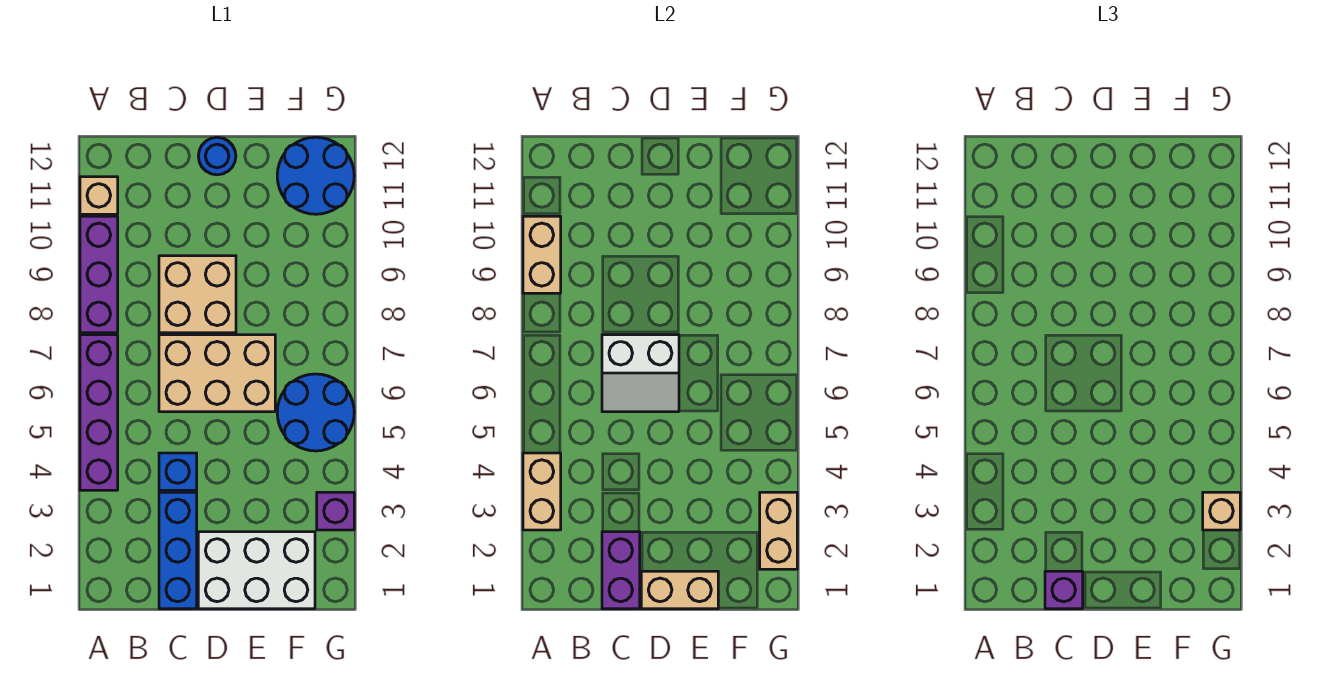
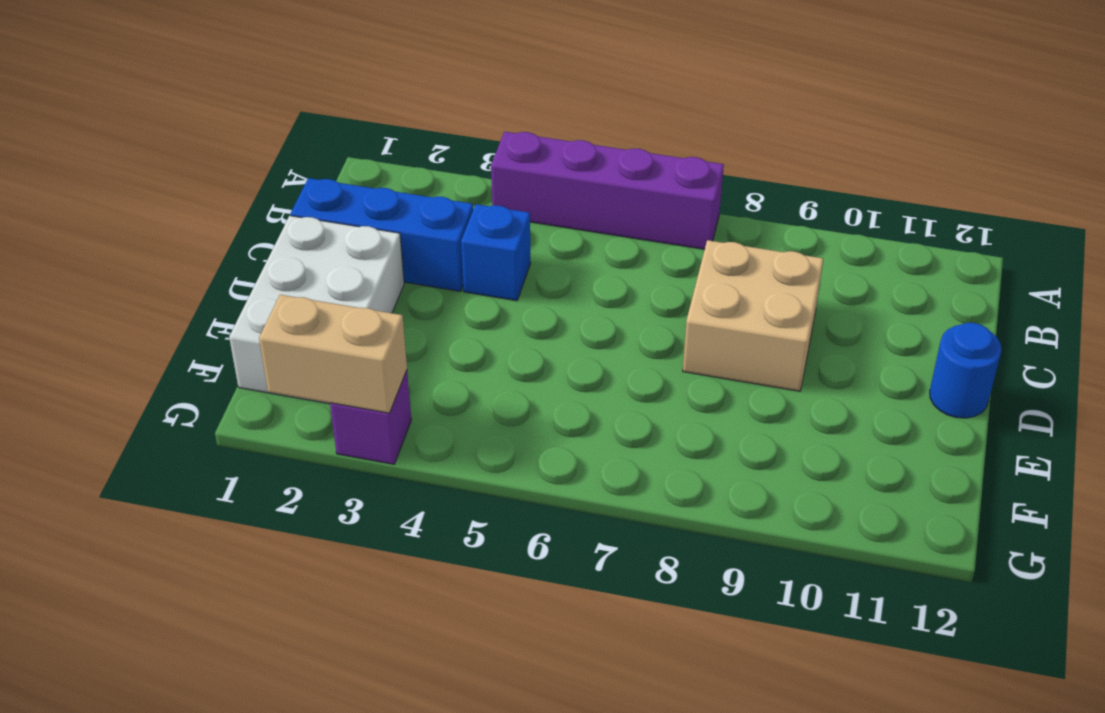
none -> purple 1x3 brick [80,216,118,333]
none -> tan 1x1 brick [80,177,118,214]
none -> tan 2x3 brick [159,335,275,412]

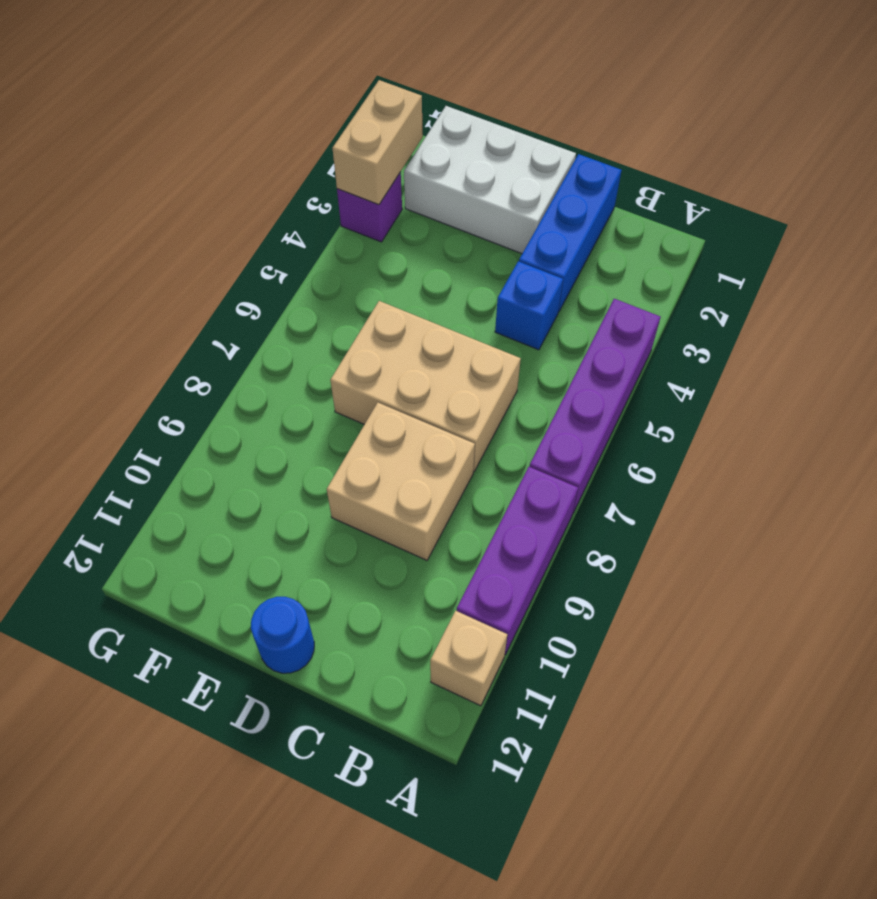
none -> blue 2x2 round brick [277,374,354,451]
none -> blue 2x2 round brick [277,137,354,214]
none -> tan 1x2 brick [523,453,561,530]

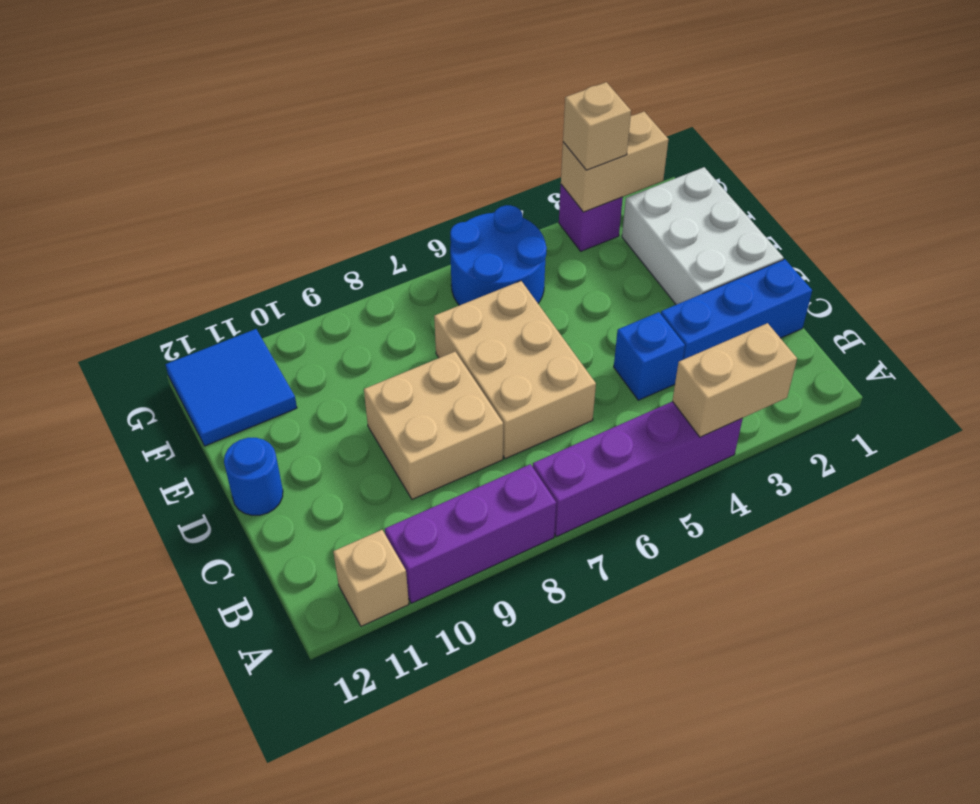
blue 2x2 tile [165,329,297,446] -> blue 2x2 round brick [277,137,354,214]
none -> tan 1x2 brick [523,216,561,293]
none -> purple 1x2 brick [602,532,640,609]
none -> white 2x2 slope [602,335,679,412]

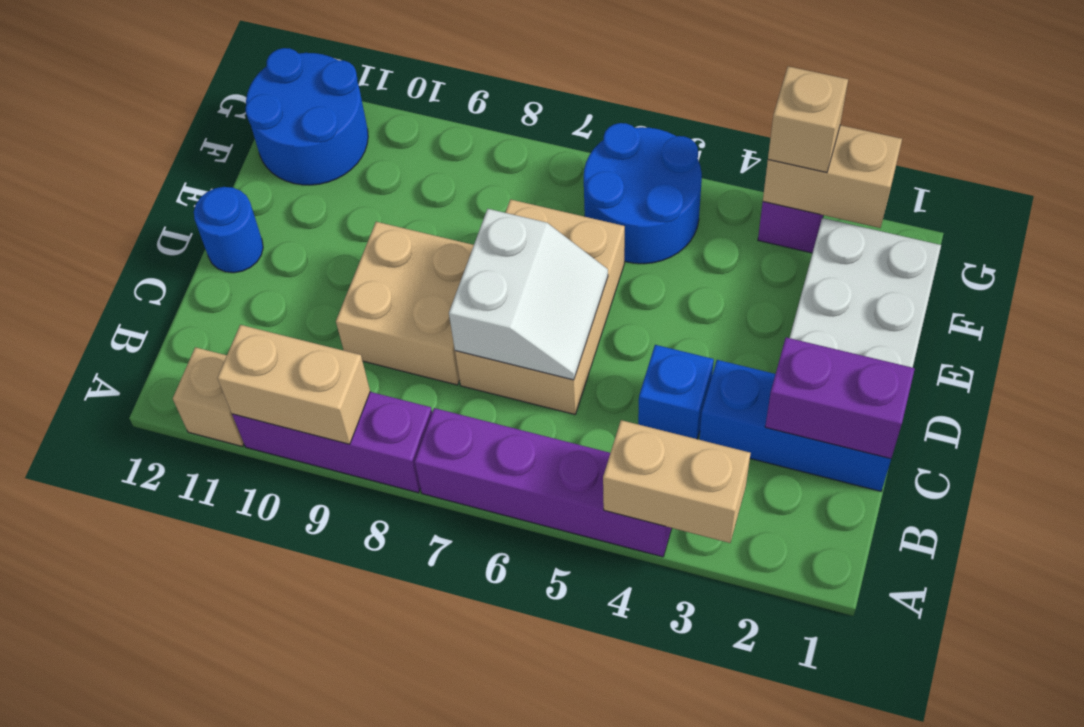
none -> tan 1x2 brick [641,571,718,609]
none -> purple 1x1 brick [1045,571,1083,609]

